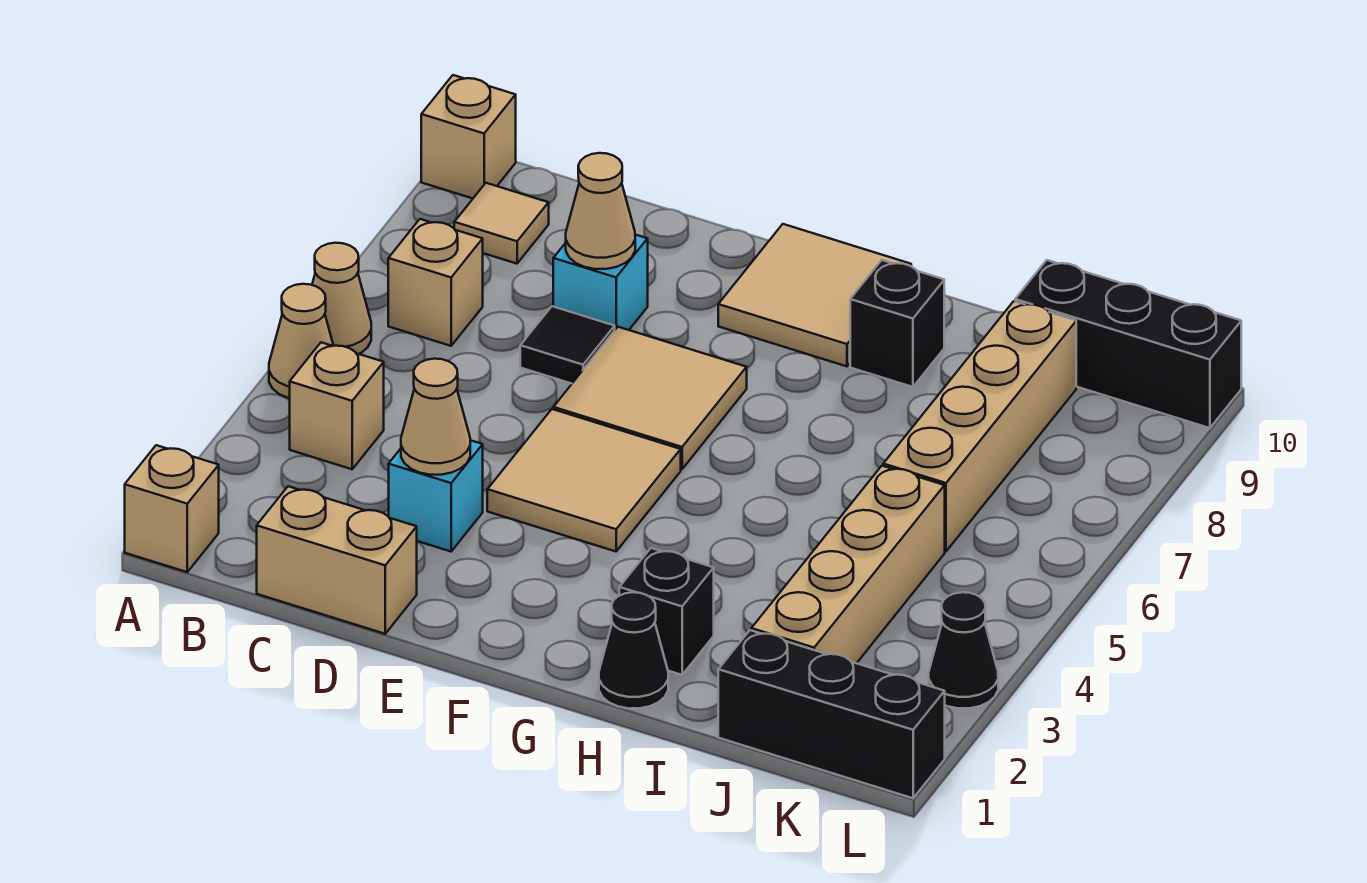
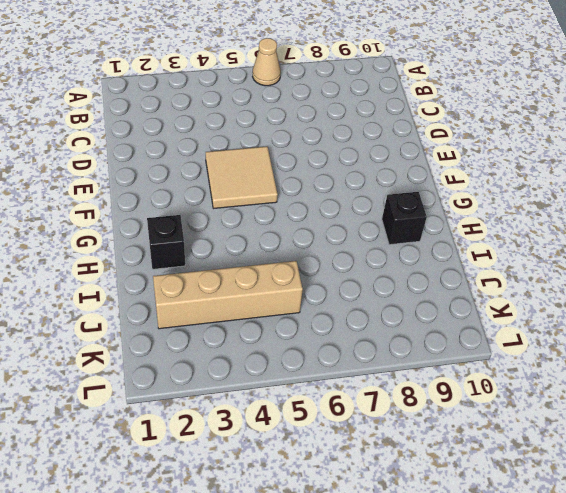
none -> tan 1x1 brick [125,445,219,572]
none -> tan 1x1 cone [269,284,333,398]
none -> tan 1x1 brick [421,75,516,198]

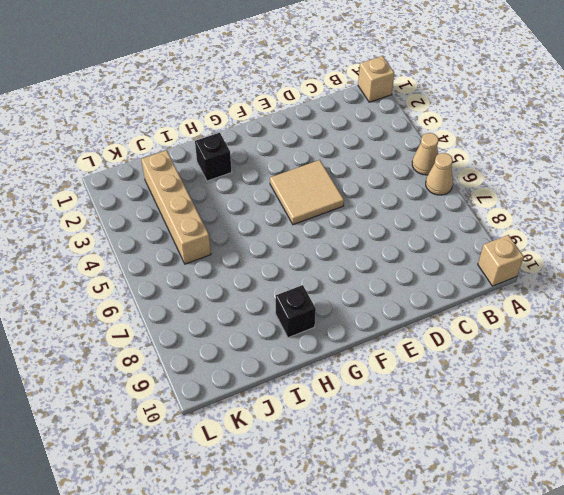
none -> tan 1x1 brick [290,342,384,469]
none -> tan 1x1 brick [388,219,483,346]
none -> tan 1x1 tile [454,183,549,264]

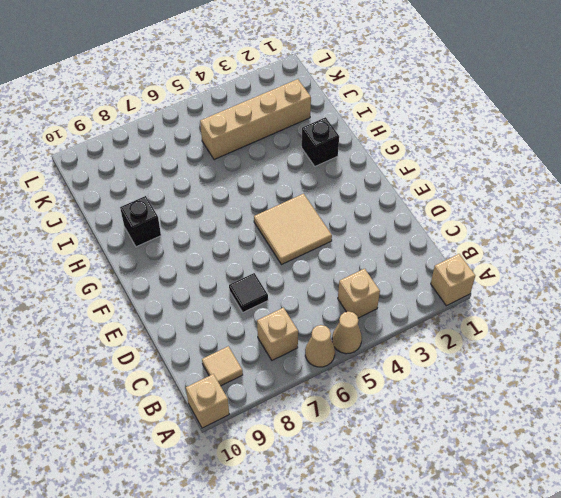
none -> tan 1x2 brick [257,486,417,634]
none -> cyan 1x1 brick [389,440,483,551]
none -> cyan 1x1 brick [553,235,648,330]

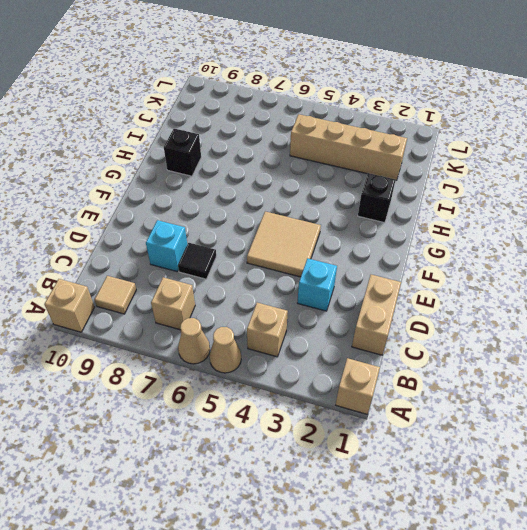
none -> tan 2x2 tile [553,327,747,469]
none -> tan 2x2 tile [718,224,911,366]
none -> black 1x1 cone [599,592,668,709]

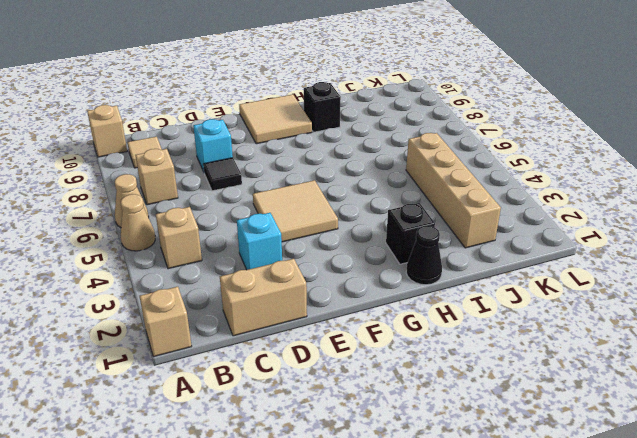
none -> tan 2x2 tile [553,327,747,469]
none -> black 1x3 brick [718,630,945,798]
none -> tan 1x4 brick [883,301,1076,551]

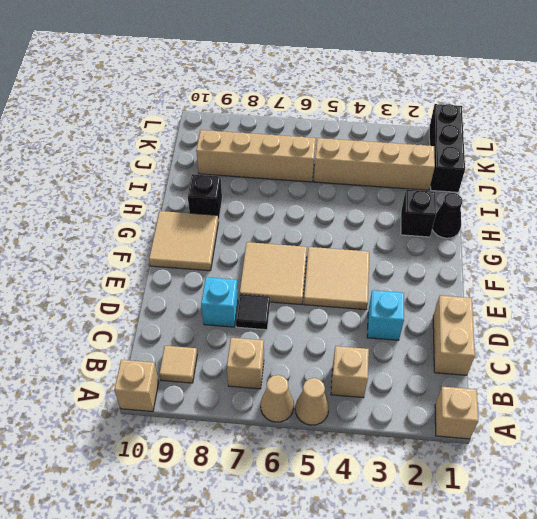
none -> black 1x3 brick [1015,260,1241,428]
none -> black 1x1 cone [929,592,998,708]
none -> tan 1x1 cone [401,359,470,475]

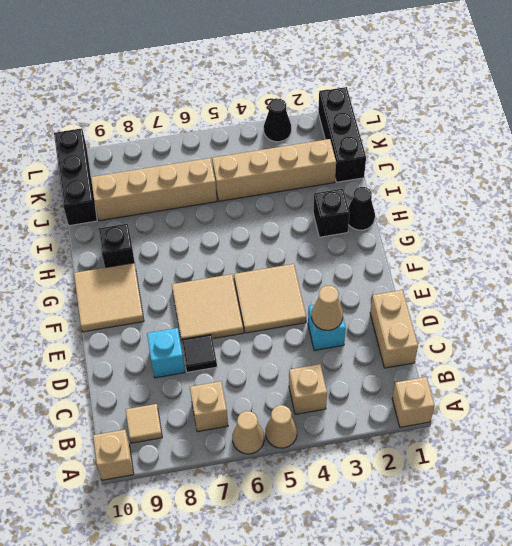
none -> tan 1x1 cone [566,153,635,269]

